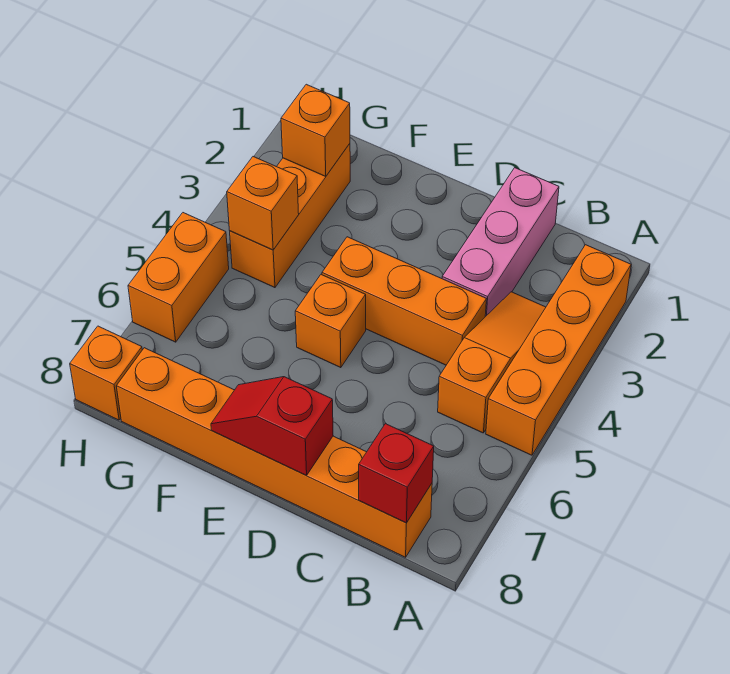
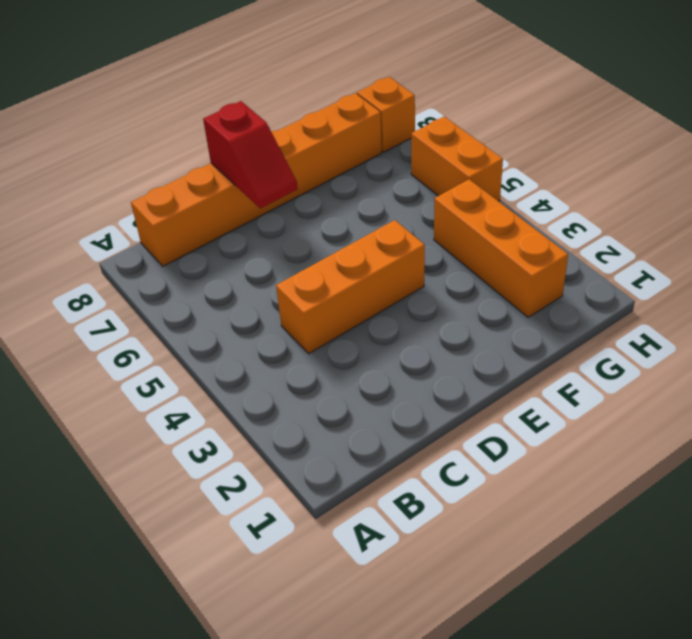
red 1x2 slope [203,101,298,208] -> red 1x2 slope turned to [211,377,333,475]
none -> orange 1x4 brick [486,245,631,455]
none -> orange 1x3 slope [438,292,546,433]
none -> pink 1x3 brick [442,168,559,317]

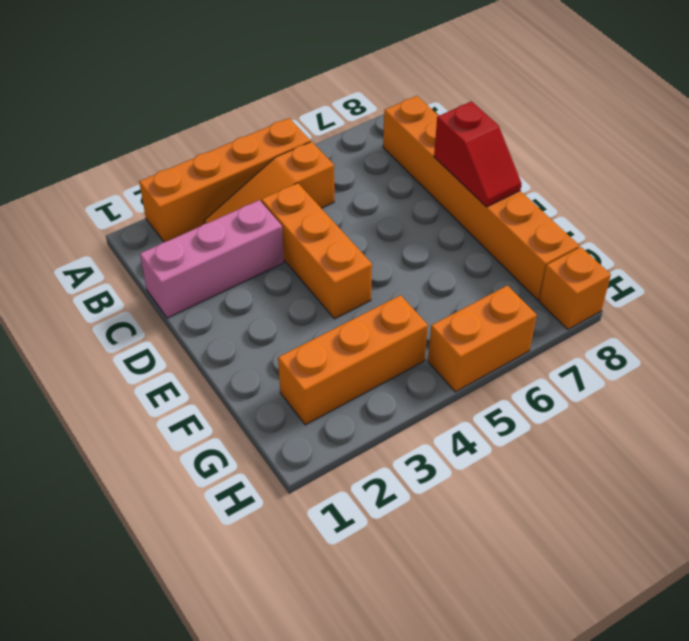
none -> orange 1x1 brick [295,275,366,368]
none -> red 1x1 brick [359,424,434,523]
none -> orange 1x1 brick [281,84,350,176]

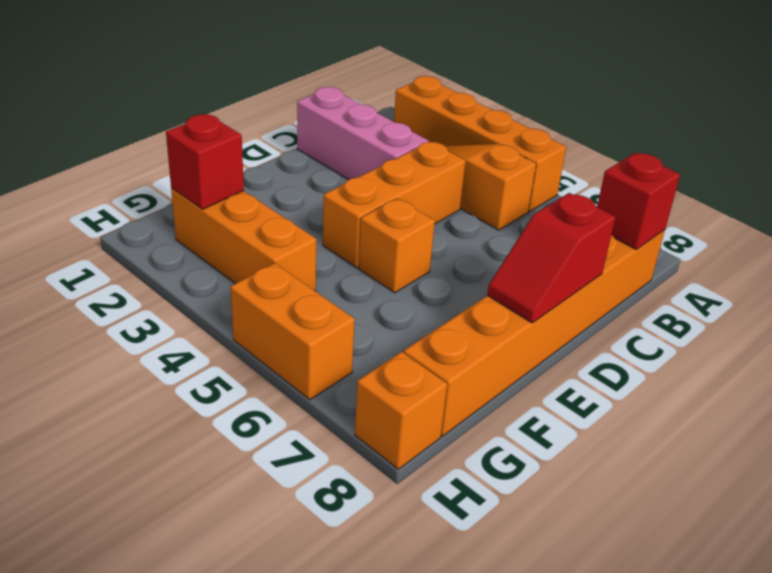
red 1x1 brick [166,114,244,209] -> orange 1x1 brick [281,84,350,176]
none -> orange 1x1 brick [227,157,299,250]

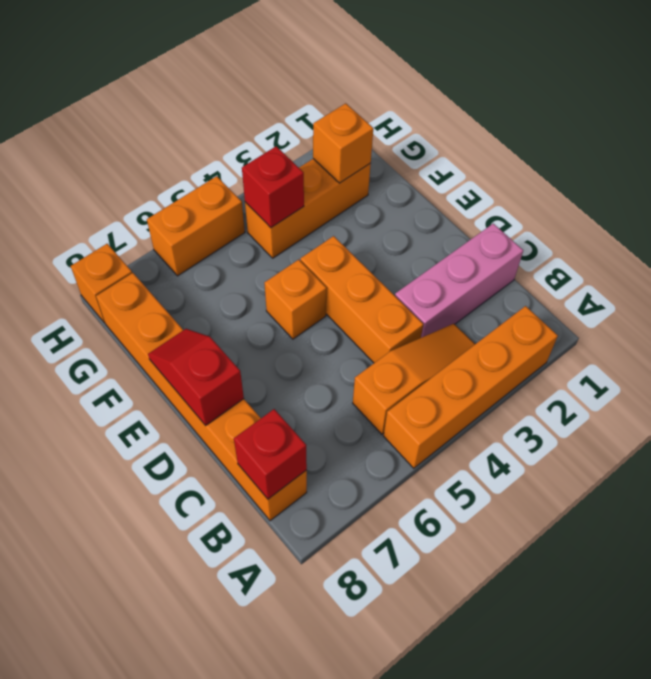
red 1x1 brick [242,146,304,228] -> orange 1x1 brick [227,157,299,250]

